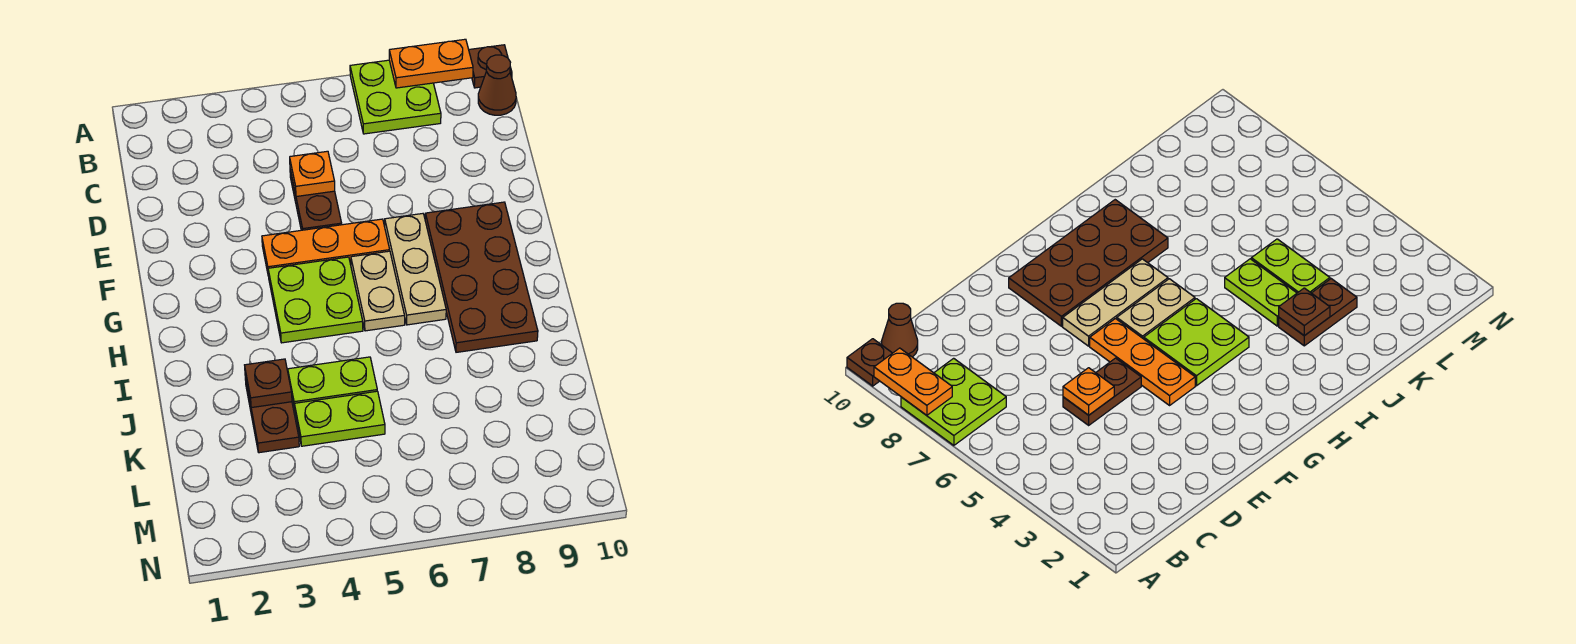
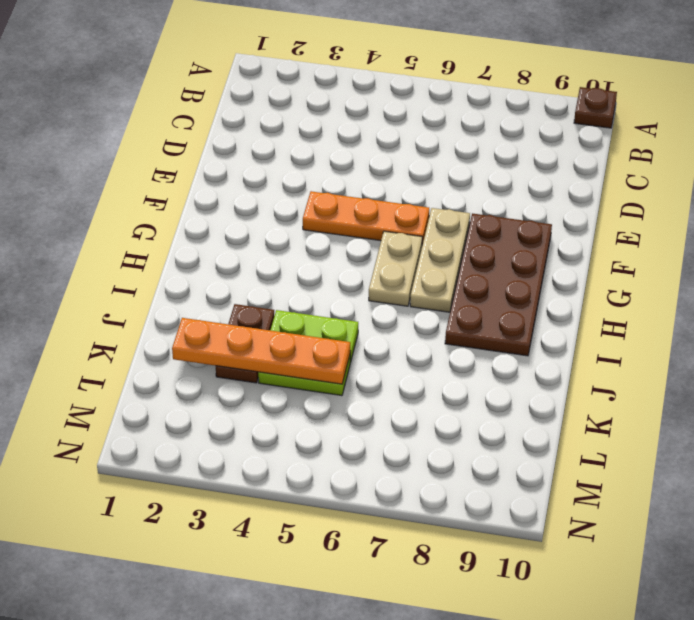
orange 1x4 plate [172,318,350,384] -> none
none -> lime 2x2 plate [350,60,441,134]
none -> brown 1x1 cone [478,55,516,115]
none -> brown 1x2 plate [290,170,342,230]

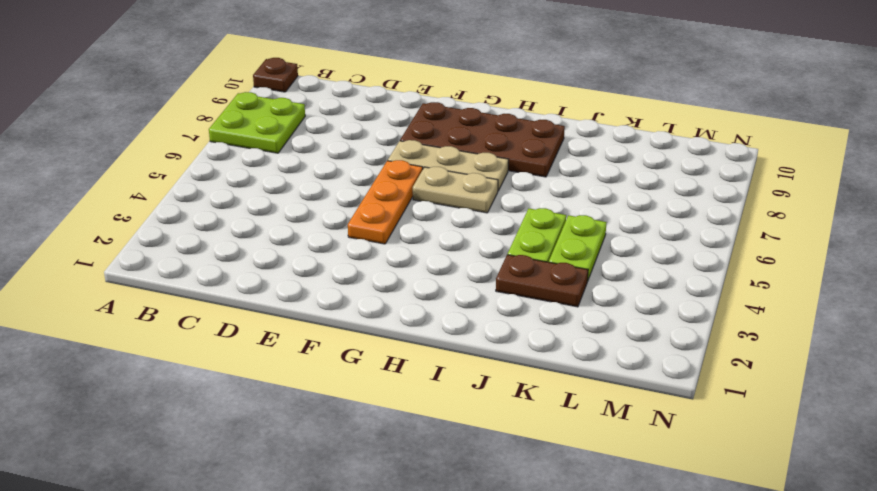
none -> brown 1x1 cone [478,55,516,115]
none -> brown 1x2 plate [290,170,342,230]
none -> lime 2x2 plate [268,257,363,343]

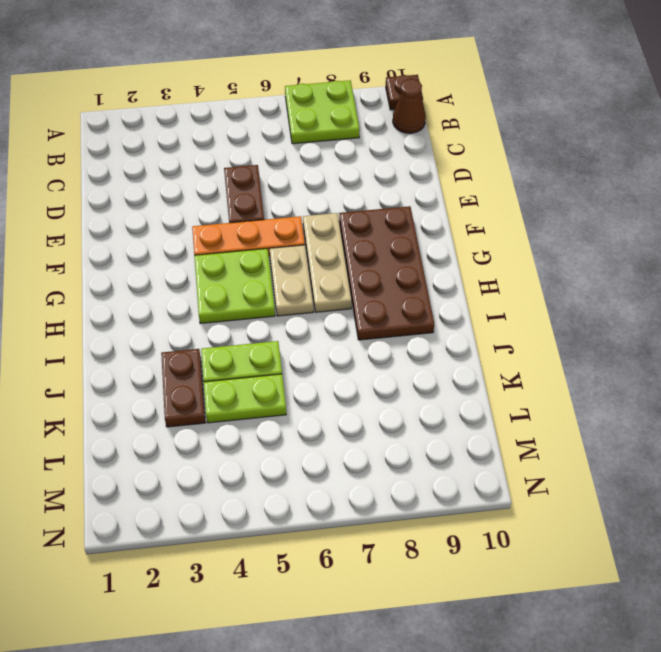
none -> orange 1x2 plate [389,39,473,88]
none -> orange 1x1 plate [290,151,335,196]
none -> brown 1x1 plate [245,359,292,408]

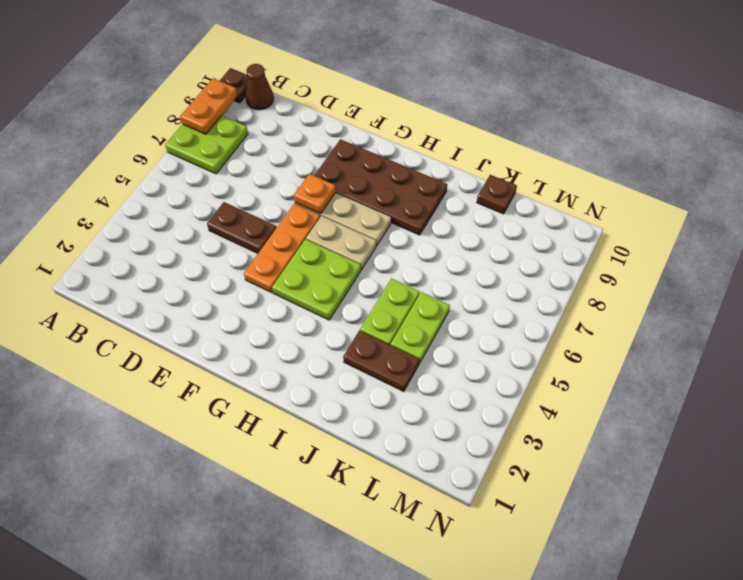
orange 1x1 plate [294,174,336,214] -> orange 1x1 plate moved to [290,151,335,196]
brown 1x1 plate [477,175,517,214] -> brown 1x1 plate moved to [245,359,292,408]

